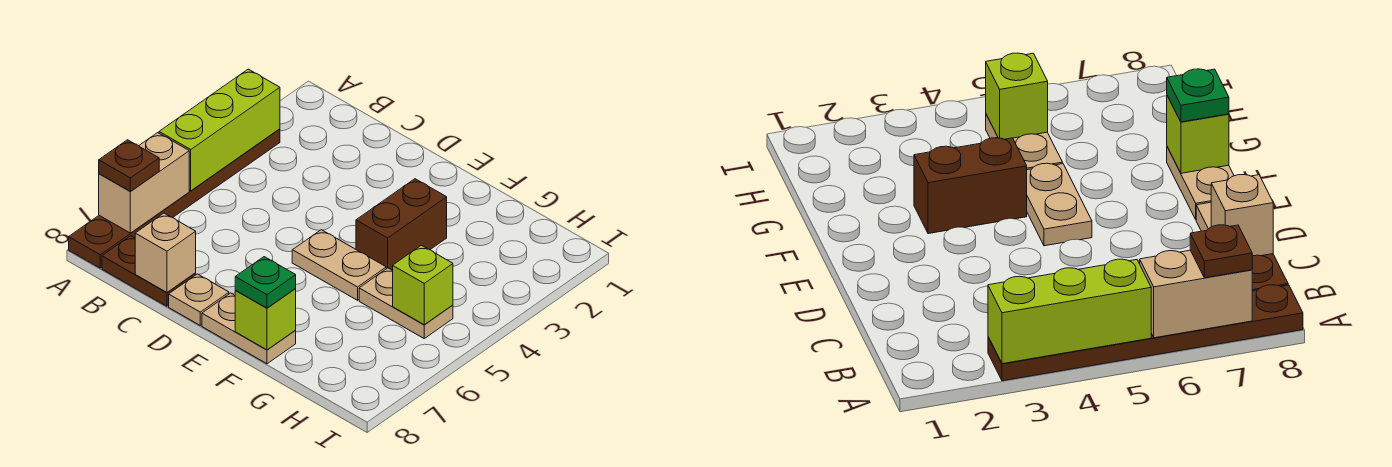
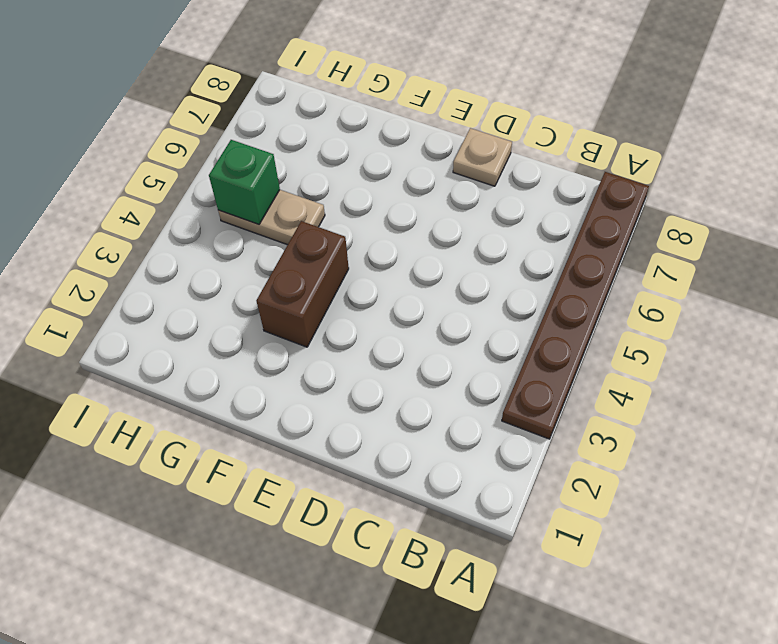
green 1x1 brick [209,140,280,224] -> lime 1x1 brick [393,245,453,325]
none -> brown 1x2 plate [102,236,196,306]
none -> tan 1x2 plate [292,230,386,300]
none -> tan 1x2 plate [202,293,296,364]

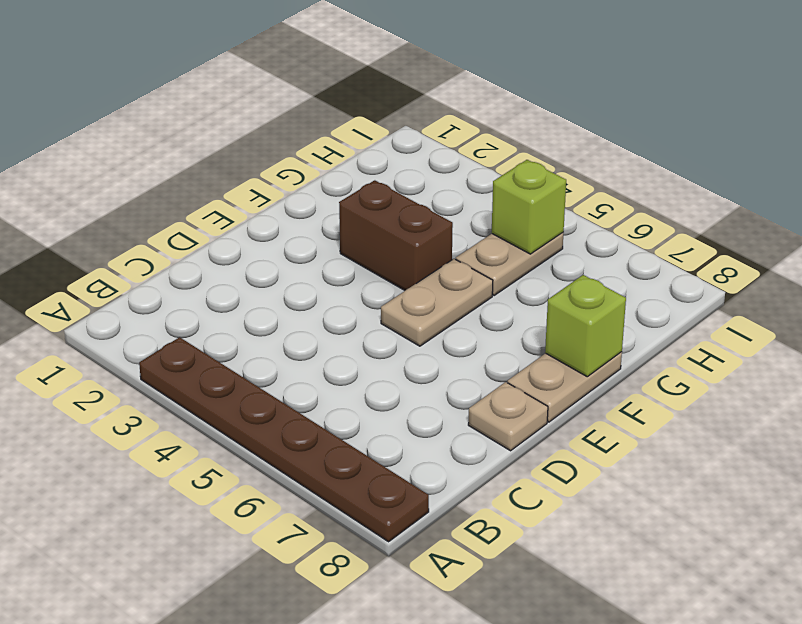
none -> brown 1x2 plate [102,236,196,306]
none -> lime 1x3 brick [159,69,280,191]
none -> tan 1x2 brick [99,133,189,233]

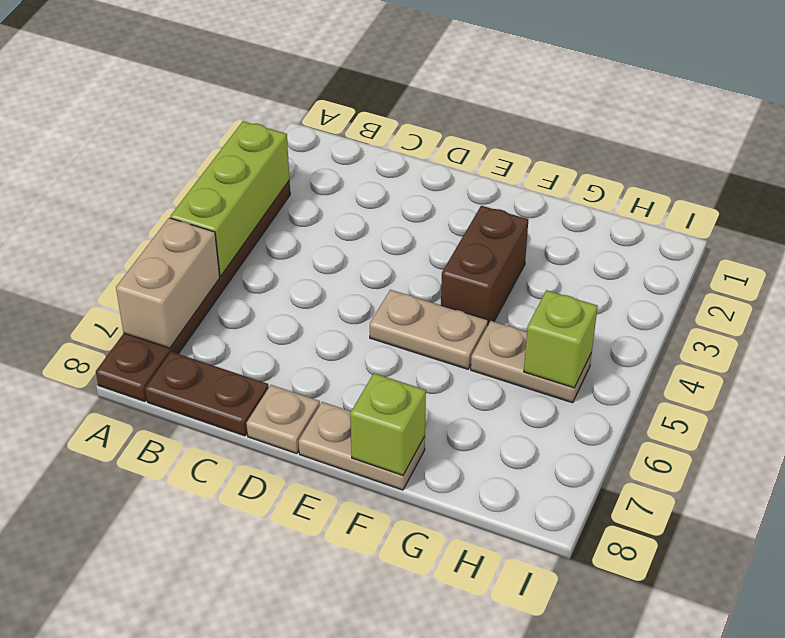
none -> tan 1x1 brick [135,213,196,293]
none -> brown 1x1 plate [99,140,159,192]
none -> green 1x1 plate [235,257,296,308]

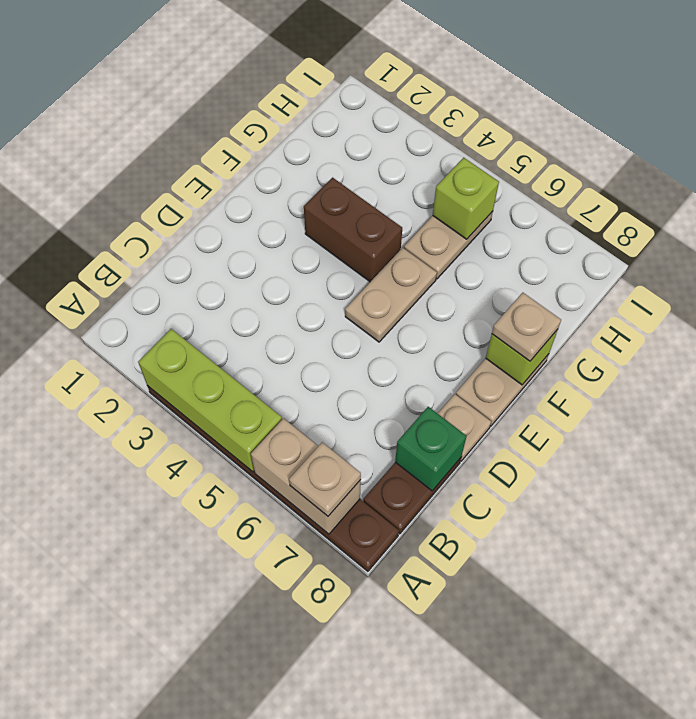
tan 1x1 plate [289,442,361,516] -> brown 1x1 plate [99,140,159,192]
green 1x1 brick [395,407,466,491] -> tan 1x1 brick [135,213,196,293]
tan 1x1 plate [492,293,561,361] -> green 1x1 plate [235,257,296,308]

